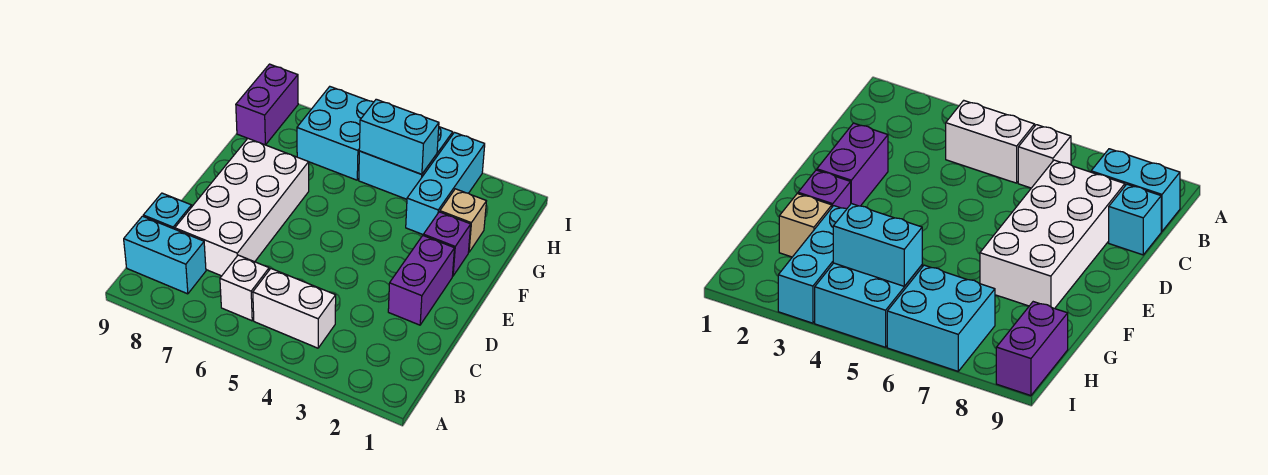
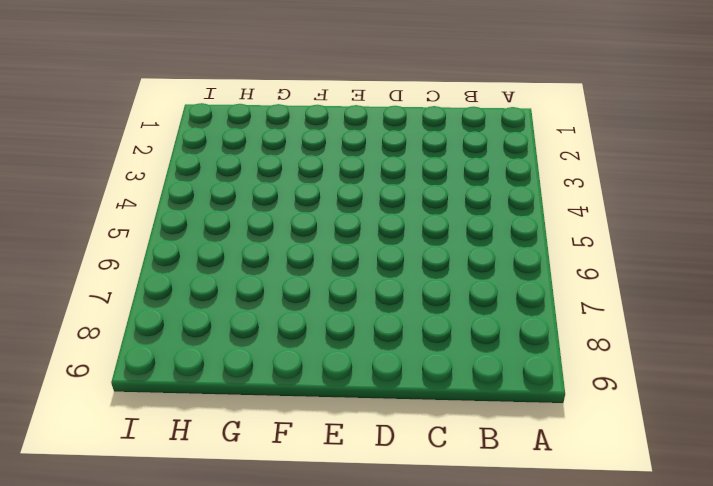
none -> white 1x2 brick [253,269,336,348]
none -> white 1x1 brick [220,255,269,321]
none -> cyan 1x2 brick [124,216,206,294]

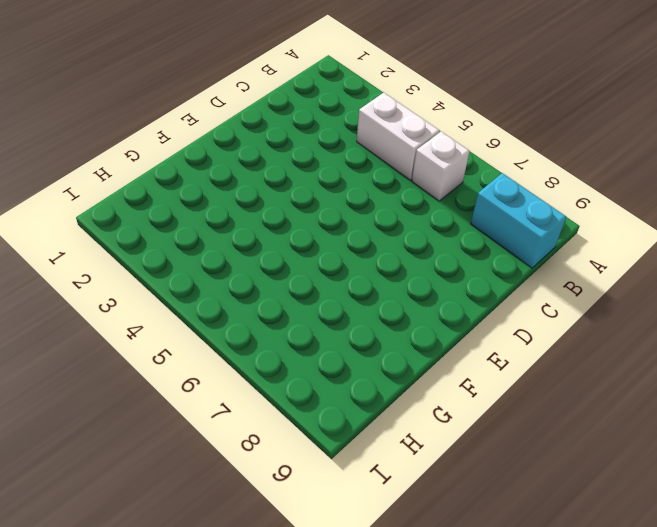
none -> white 2x4 brick [175,139,309,276]
none -> cyan 1x1 brick [143,193,192,229]
none -> purple 1x2 brick [388,236,454,325]

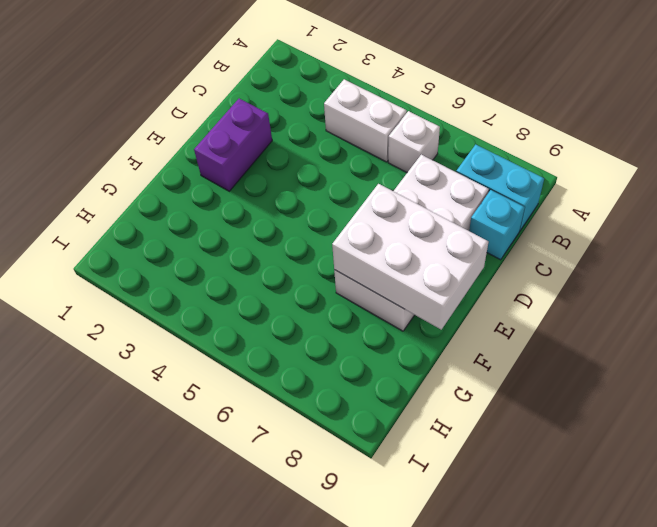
white 2x3 brick [332,184,489,330] -> none
none -> purple 1x1 brick [423,212,471,276]
none -> tan 1x1 brick [440,189,486,252]
none -> cyan 1x3 brick [406,133,485,234]

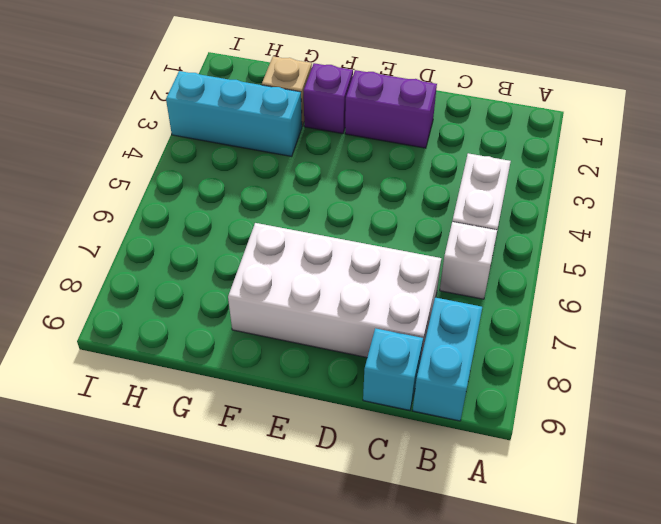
none -> cyan 2x2 brick [359,127,453,199]
none -> cyan 2x2 brick [297,87,374,180]
none -> purple 1x2 brick [236,64,298,145]

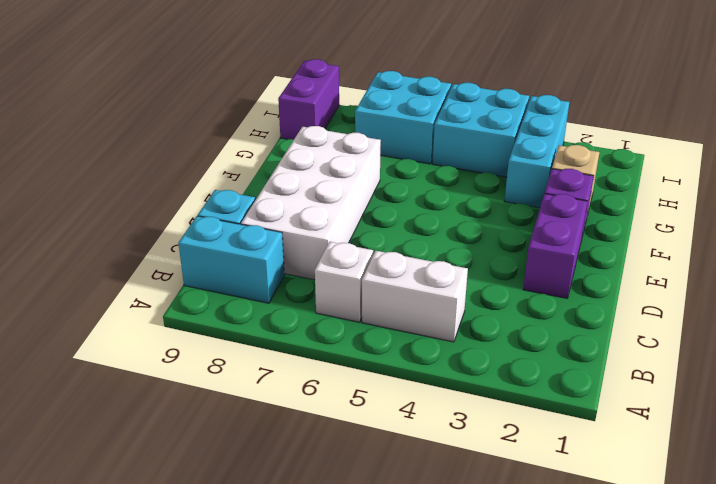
none -> cyan 1x2 brick [359,99,439,174]

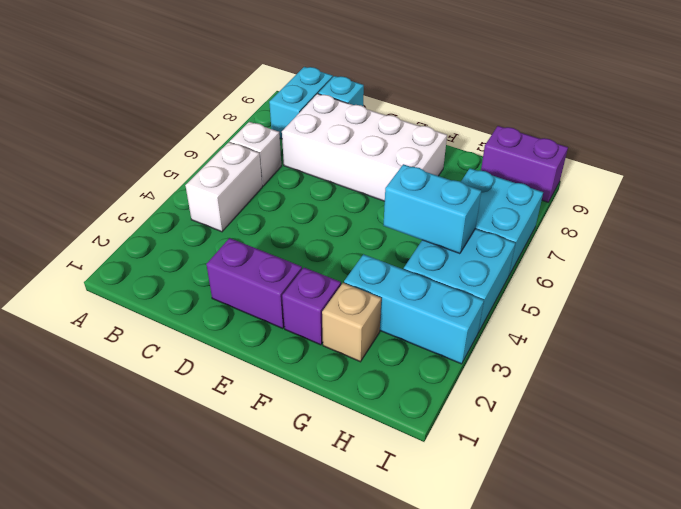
cyan 1x2 brick [383,164,481,254] -> cyan 1x2 brick turned to [359,99,439,174]

